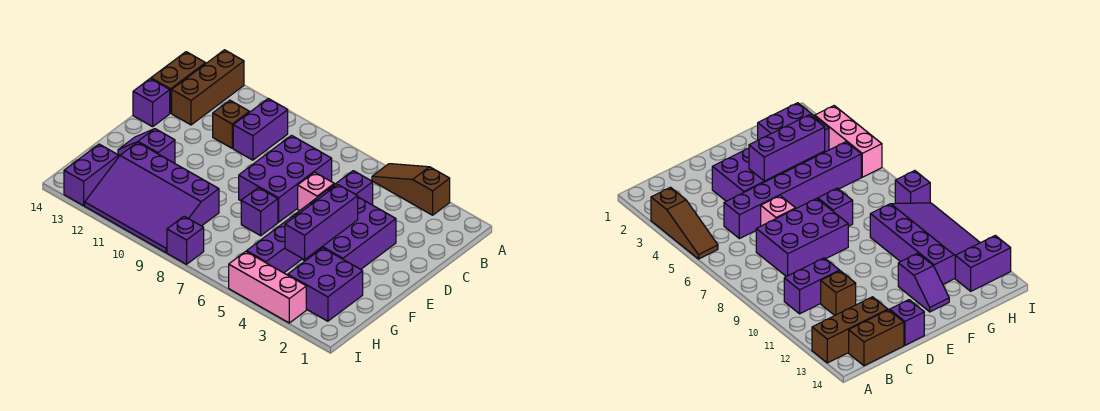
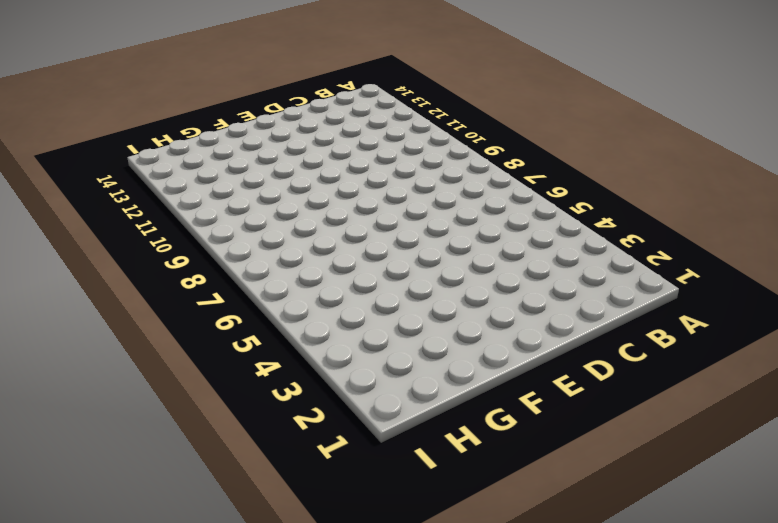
none -> brown 1x3 slope [372,164,450,215]
none -> brown 1x3 brick [172,50,244,125]
none -> purple 1x2 brick [233,99,288,160]

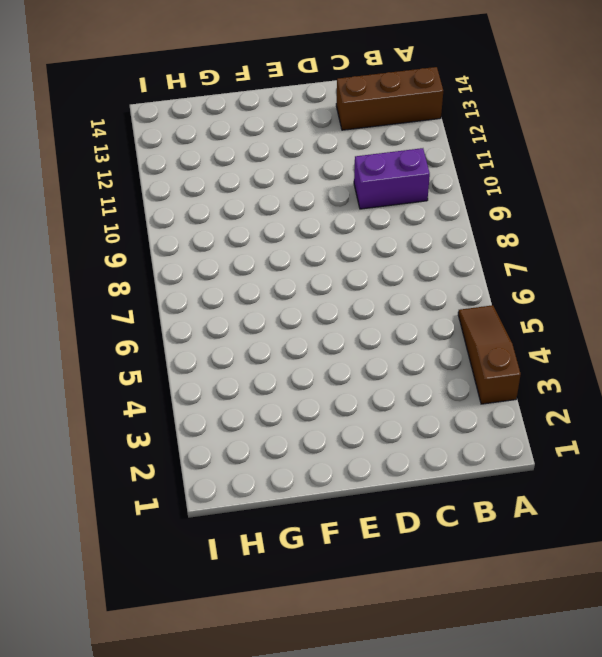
none -> brown 1x2 brick [151,52,206,113]
none -> purple 1x6 brick [247,171,373,273]
none -> purple 2x3 brick [239,136,332,222]

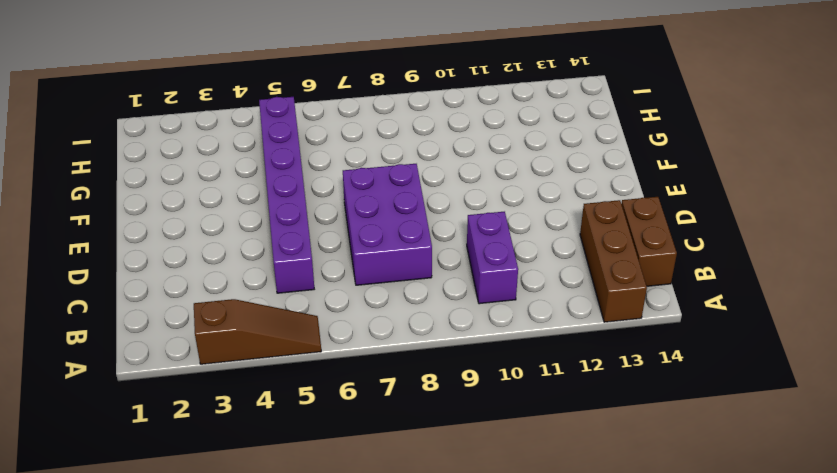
none -> brown 1x1 brick [213,100,249,148]
none -> purple 2x3 brick [303,197,396,269]
none -> pink 1x1 brick [298,172,334,211]

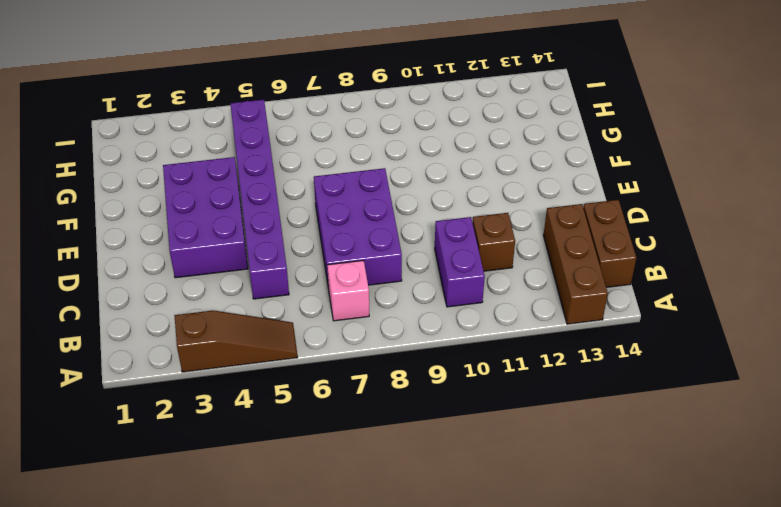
pink 1x1 brick [327,260,369,321] -> pink 1x1 brick moved to [298,172,334,211]
none -> purple 1x1 brick [133,79,170,127]
none -> purple 1x1 brick [241,188,278,236]
none -> purple 1x2 slope [118,129,175,163]

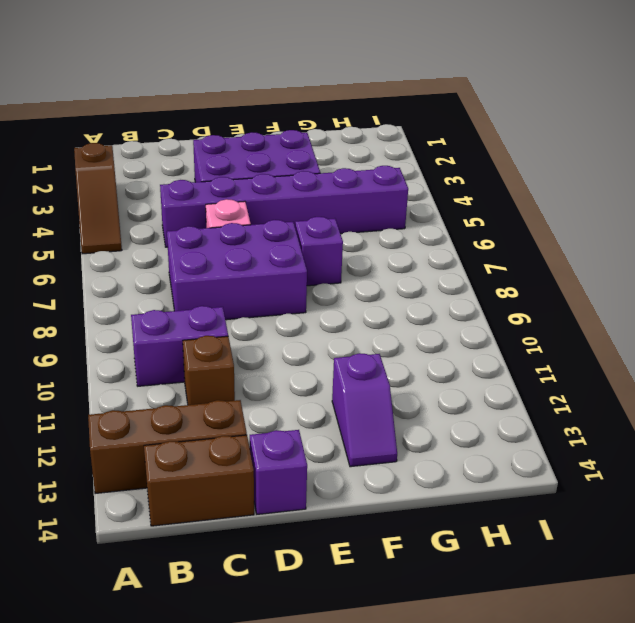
none -> purple 2x2 brick [288,248,363,321]
none -> purple 3x4 slope [85,142,219,253]
none -> purple 1x2 brick [64,144,119,206]

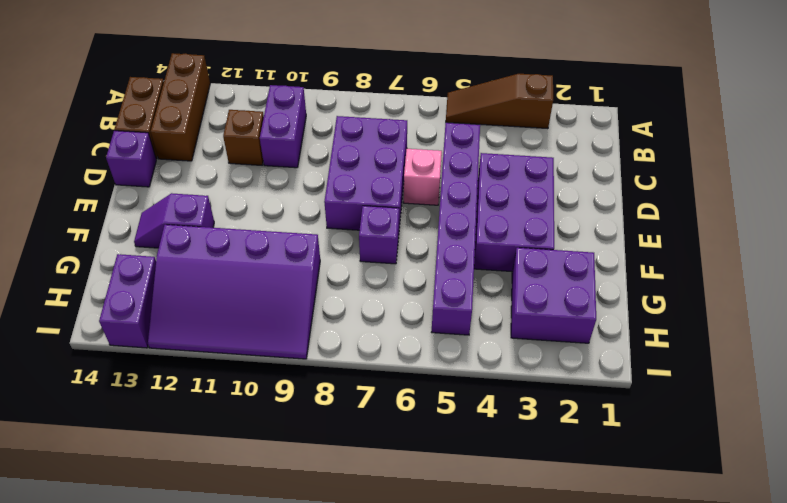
none -> pink 1x3 brick [229,251,306,323]
none -> purple 1x1 brick [167,216,204,264]
none -> purple 1x3 brick [285,185,358,260]

